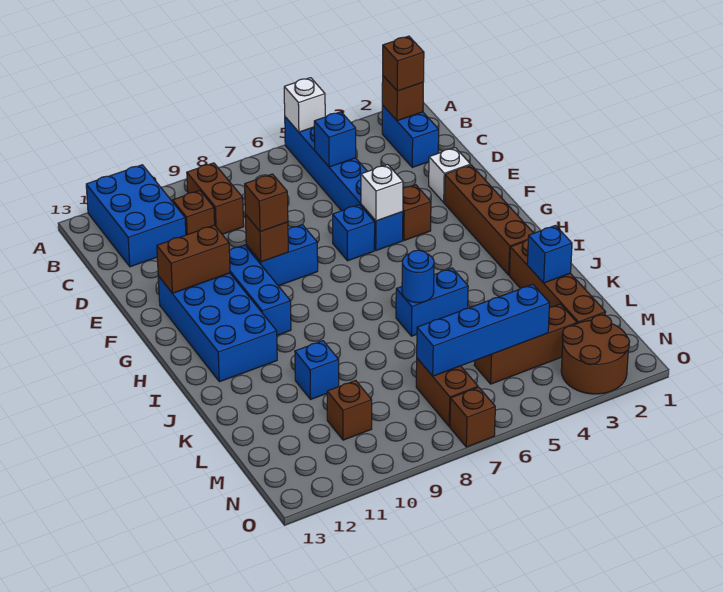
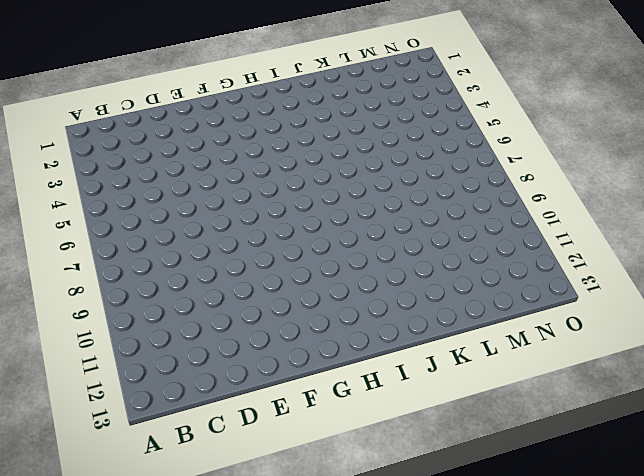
none -> blue 1x6 brick [285,117,403,251]
none -> blue 2x3 brick [86,165,186,267]
none -> blue 1x2 brick [382,105,439,167]
none -> brown 1x2 brick [187,163,244,234]

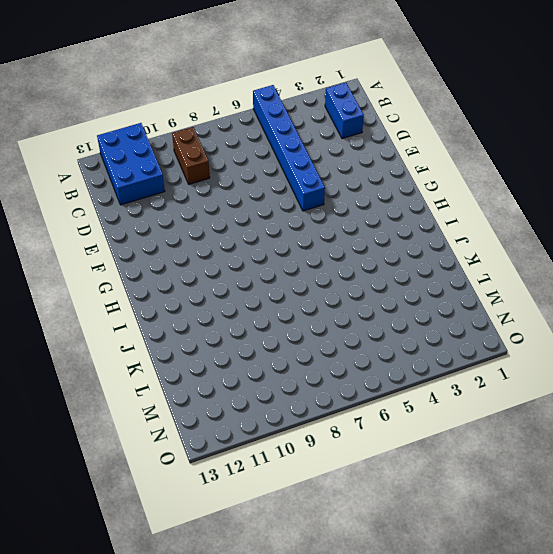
none -> brown 1x1 brick [173,191,215,235]
none -> white 1x1 brick [429,148,471,202]
none -> brown 1x4 brick [444,165,533,275]
none -> brown 1x1 brick [403,185,431,240]

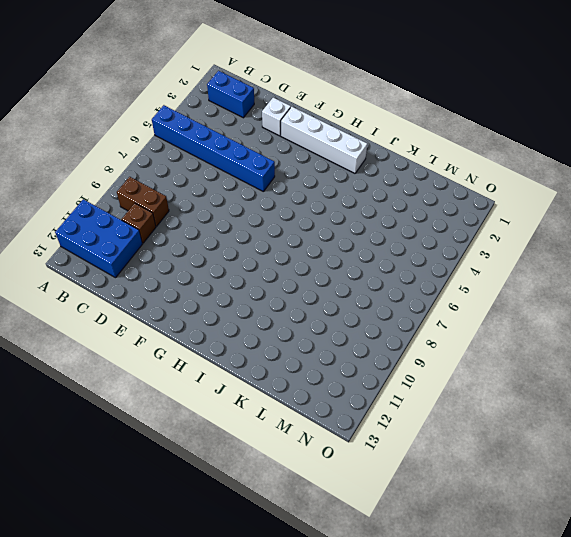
white 1x4 brick [281,107,367,173] -> brown 1x4 brick [444,165,533,275]
none -> brown 1x1 brick [403,185,431,240]
none -> blue 1x1 brick [333,205,375,261]
none -> blue 1x2 brick [246,225,318,286]
none -> blue 1x3 brick [229,245,291,335]

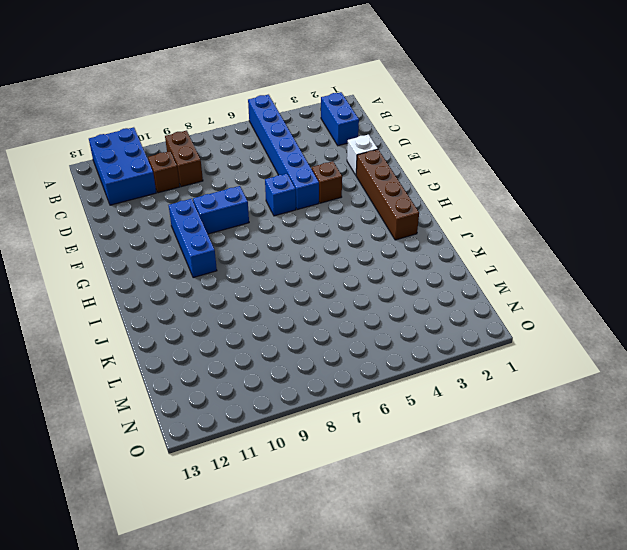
none -> blue 2x4 brick [158,273,277,382]
none -> brown 1x4 brick [510,240,606,324]
none -> blue 1x2 brick [396,268,468,336]
none -> blue 1x1 brick [295,341,339,399]

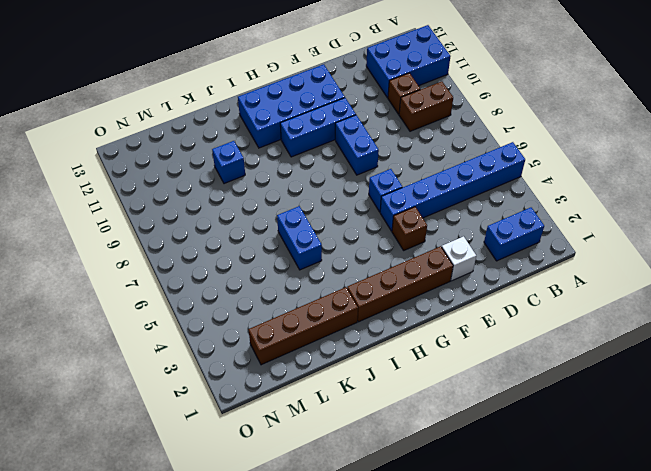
none -> brown 1x3 brick [474,304,577,384]
none -> brown 1x2 brick [416,358,478,426]
none -> brown 1x1 brick [327,380,372,440]
none -> brown 2x2 round brick [561,315,630,394]

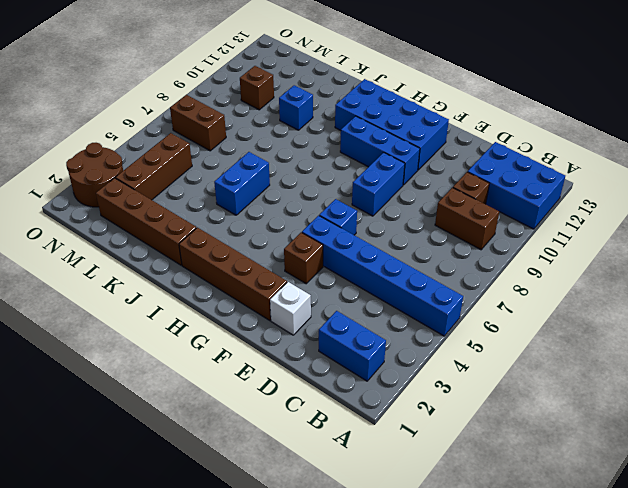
none -> brown 1x1 brick [450,387,495,447]
none -> white 1x1 brick [284,78,325,132]
none -> brown 1x1 brick [382,76,423,121]
none -> blue 1x1 brick [314,112,356,167]

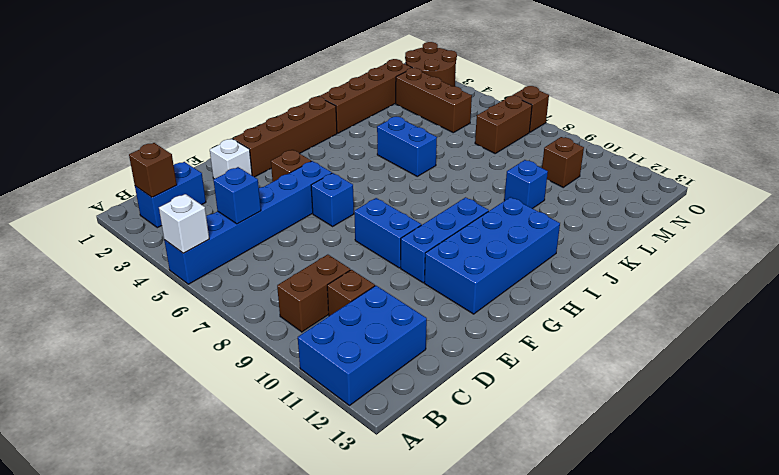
none -> white 1x1 brick [361,165,403,221]
none -> brown 1x1 brick [245,215,288,262]
none -> brown 1x2 brick [157,225,230,293]
none -> blue 1x1 round brick [402,250,434,303]

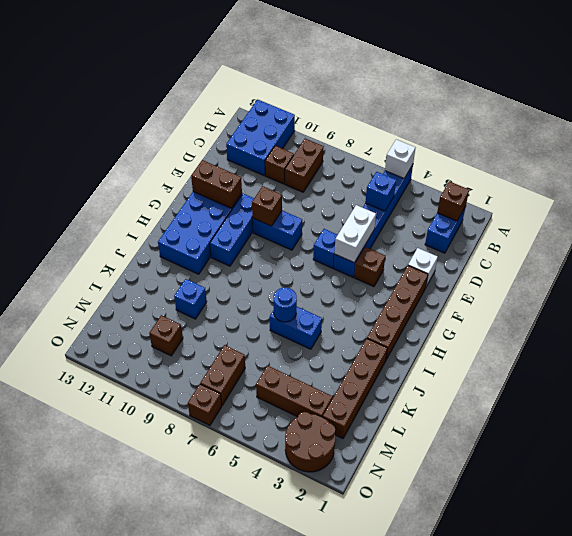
white 1x2 brick [335,205,376,263] -> white 1x1 brick [361,165,403,221]
none -> blue 1x1 brick [527,226,572,283]
none -> blue 1x4 brick [417,284,550,376]
none -> brown 1x1 brick [383,36,424,91]
none -> brown 1x1 brick [245,174,288,232]

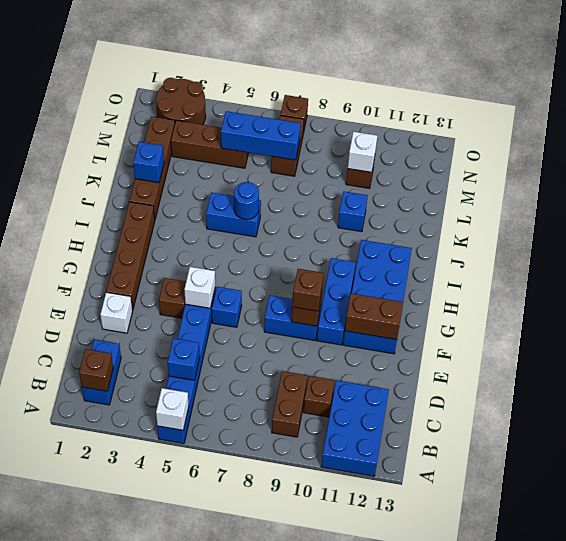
blue 1x3 brick [221,111,301,160] -> blue 1x4 brick [417,284,550,376]
white 1x1 brick [348,132,377,172] -> none
none -> brown 1x1 brick [383,36,424,91]

